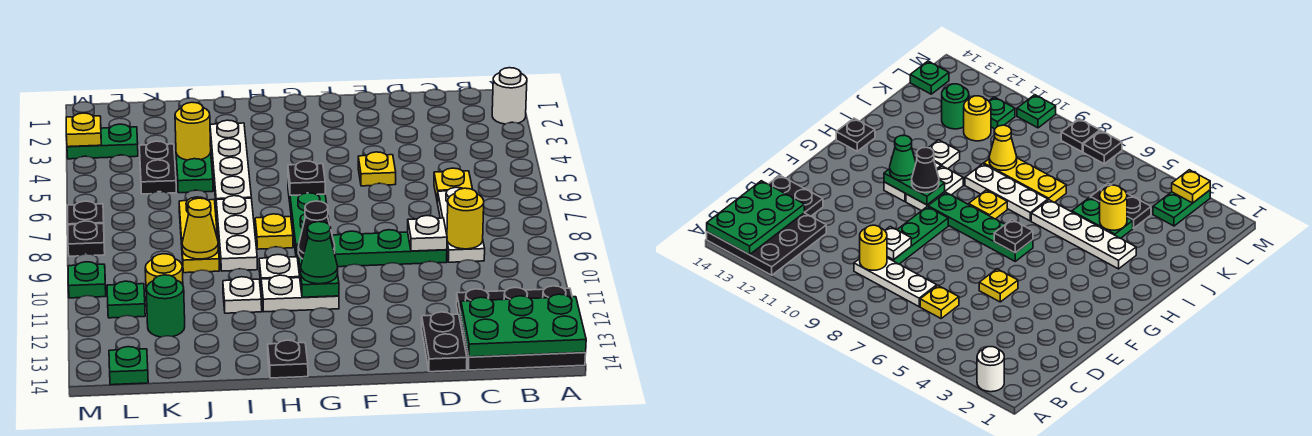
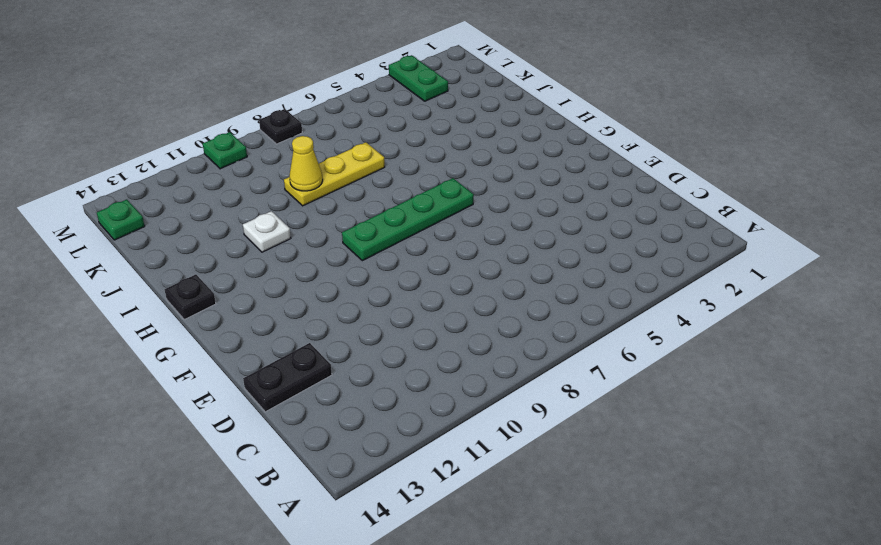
none -> white 1x1 round brick [492,68,527,124]
none -> black 3x3 plate [456,286,586,370]
none -> yellow 1x1 plate [434,168,473,202]
none -> white 1x3 plate [437,187,485,262]

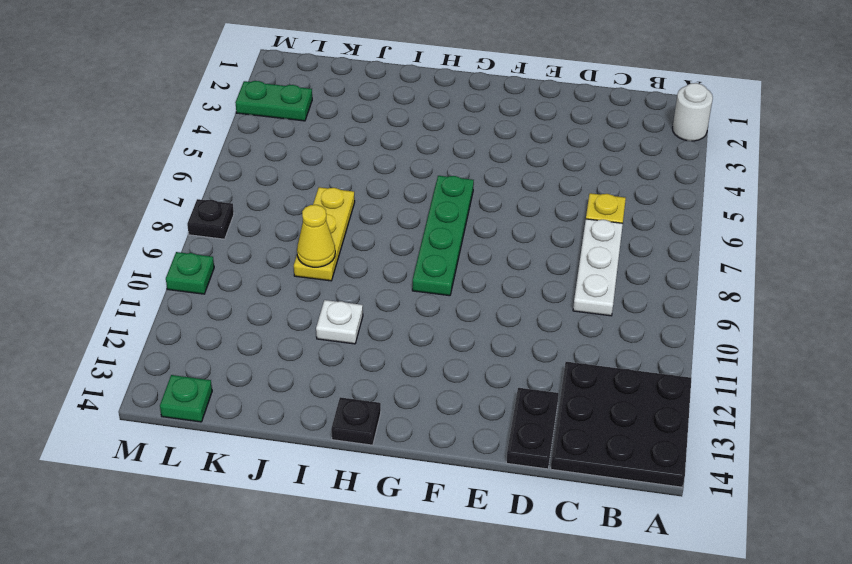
none -> green 1x3 plate [333,230,447,267]
none -> yellow 1x1 plate [358,152,396,186]
none -> white 1x2 plate [259,254,300,282]
none -> white 1x2 plate [261,275,339,312]

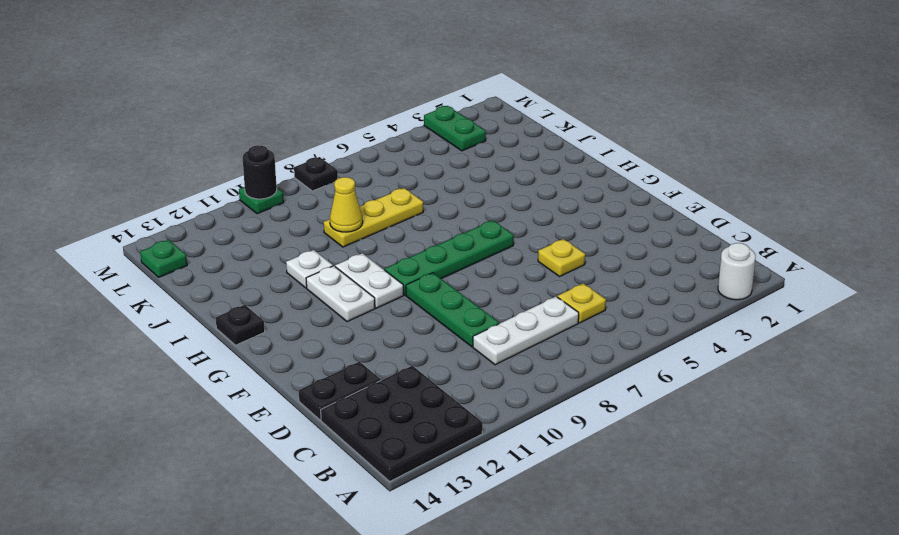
black 1x1 round brick [242,145,277,199] -> none
none -> yellow 1x1 plate [255,214,293,249]
none -> white 1x4 plate [210,120,251,200]
none -> white 1x3 plate [216,196,257,271]
none -> green 1x2 plate [176,152,213,193]

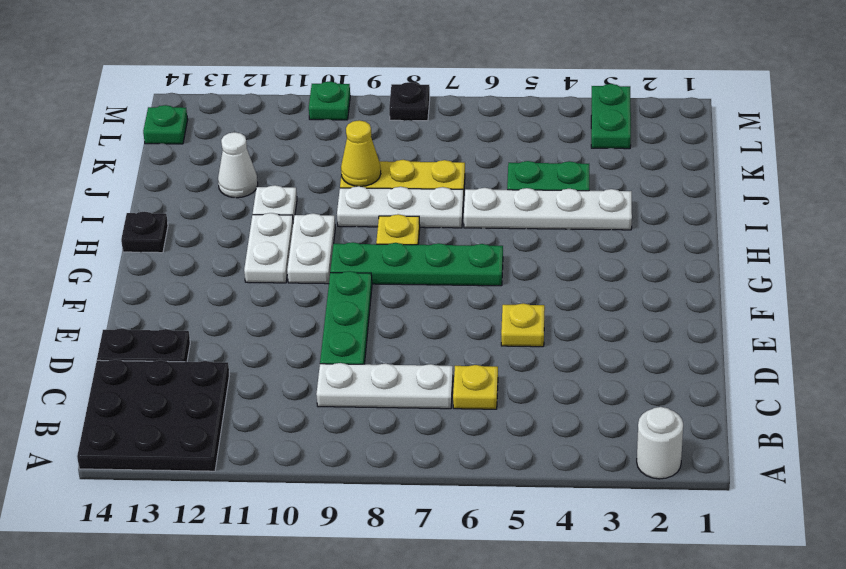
white 1x1 cone [218,132,258,198] -> none
none -> black 1x2 plate [139,141,176,194]
none -> yellow 1x1 round brick [145,254,183,301]
none -> green 1x1 round brick [146,275,185,337]
none -> green 1x1 plate [107,281,145,318]

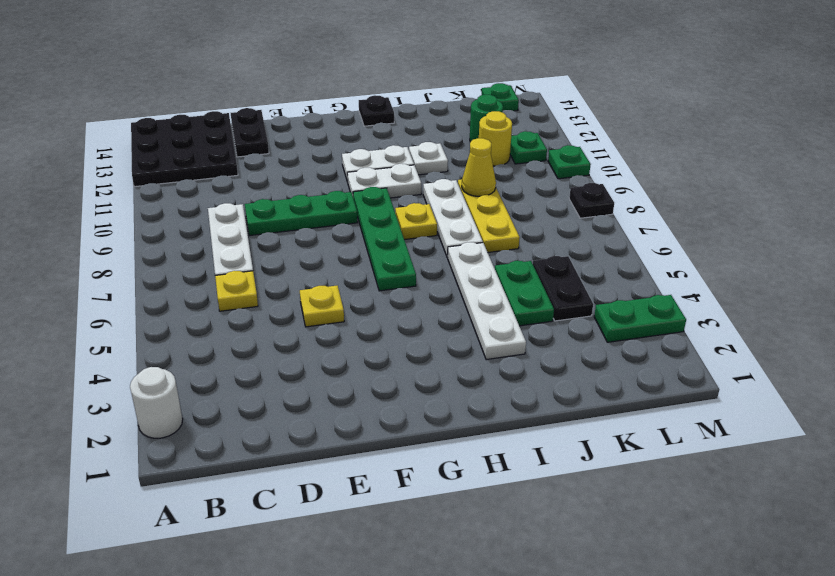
none -> black 1x1 plate [68,201,104,225]
none -> green 2x3 plate [461,294,586,357]
none -> yellow 1x1 round brick [447,188,484,249]
none -> white 1x1 plate [408,216,447,251]

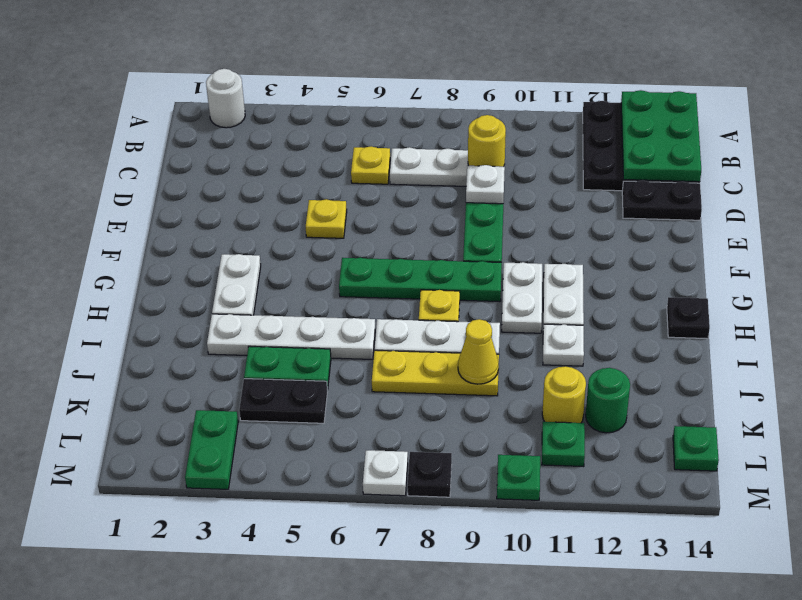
white 1x2 plate [212,254,261,315] -> none
white 1x1 plate [363,450,408,496] -> black 1x1 plate [68,201,104,225]
none -> black 1x1 plate [288,161,325,195]
none -> green 1x2 plate [297,244,339,297]
none -> yellow 1x1 round brick [175,102,211,160]
none -> yellow 1x1 plate [66,113,101,147]

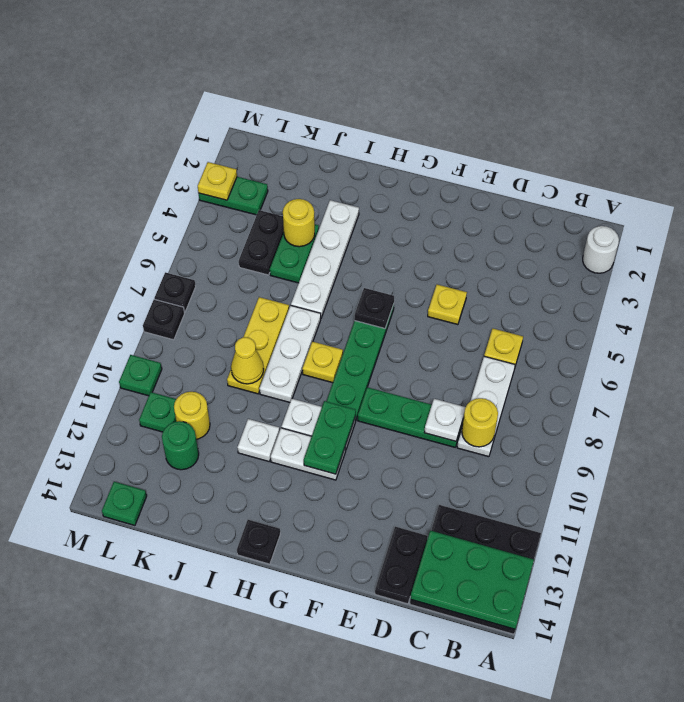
none -> black 1x1 cone [298,201,335,259]
none -> green 1x1 cone [301,222,338,284]

